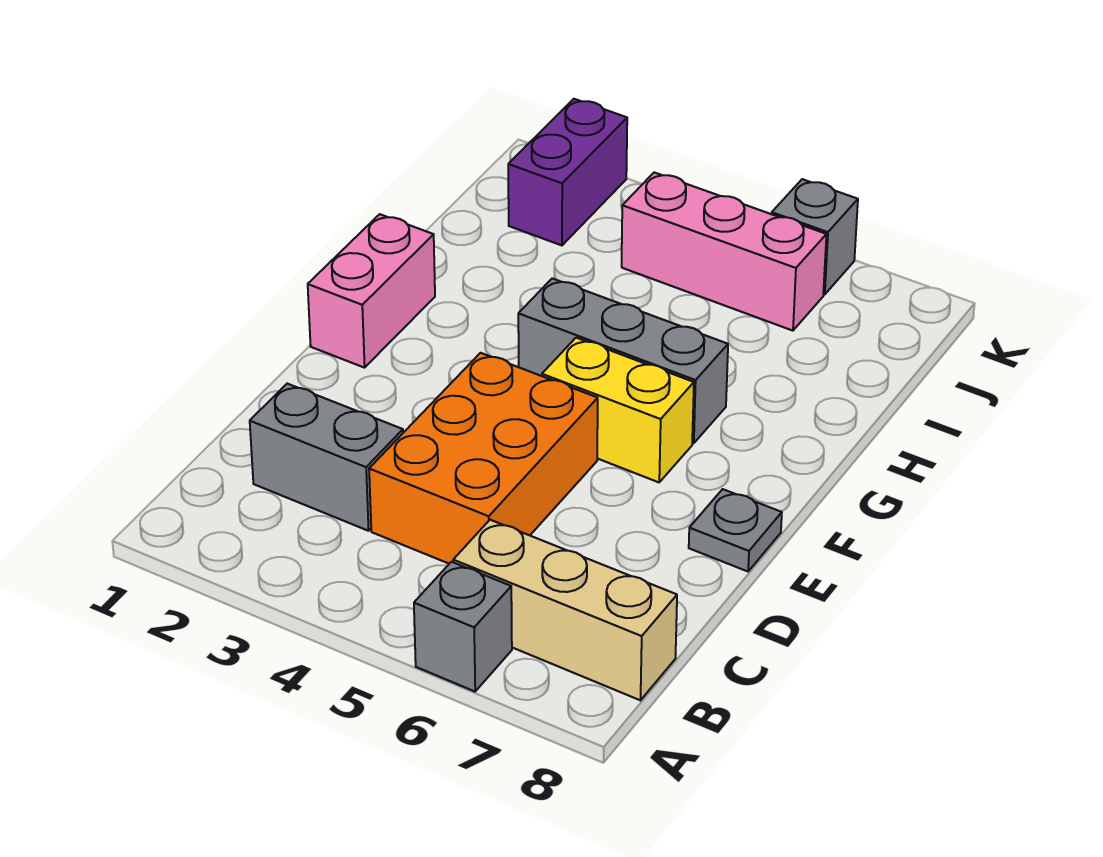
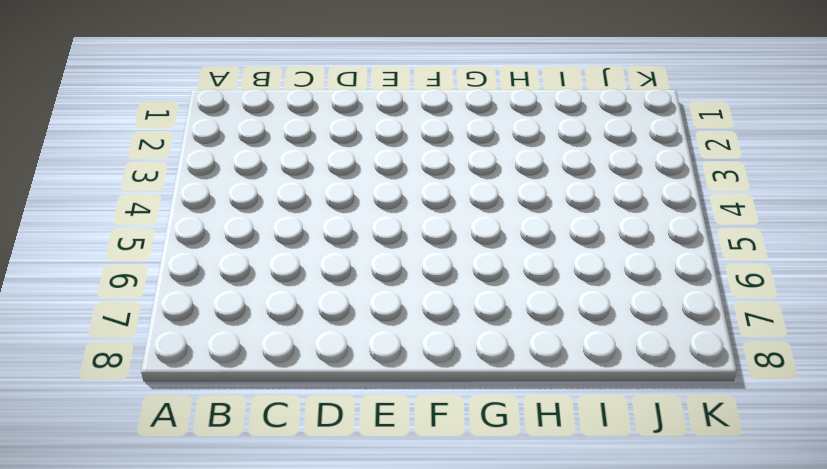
none -> grey 1x1 brick [414,562,512,691]
none -> tan 1x3 brick [453,520,677,700]

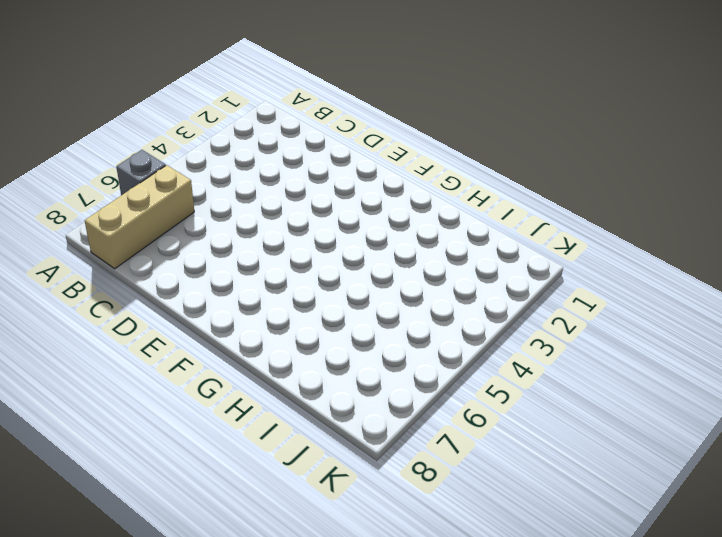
none -> grey 1x2 brick [250,384,403,531]
none -> orange 2x3 brick [369,353,598,564]

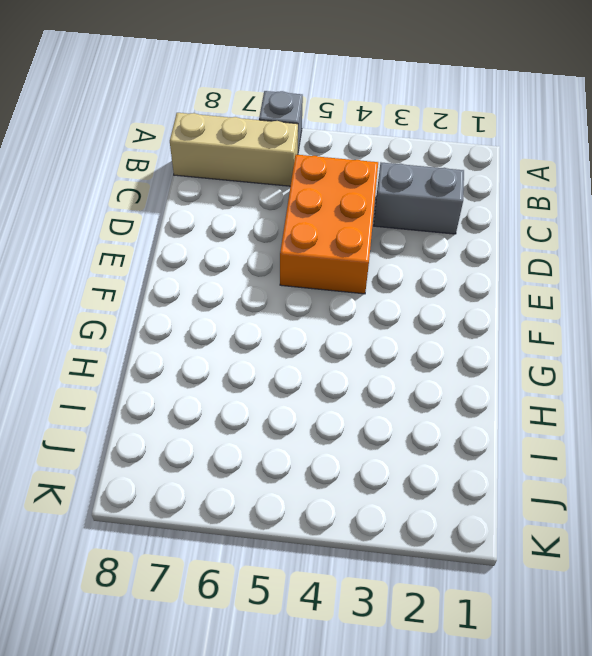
none -> grey 1x1 plate [689,489,782,571]
none -> pink 1x2 brick [308,214,435,368]

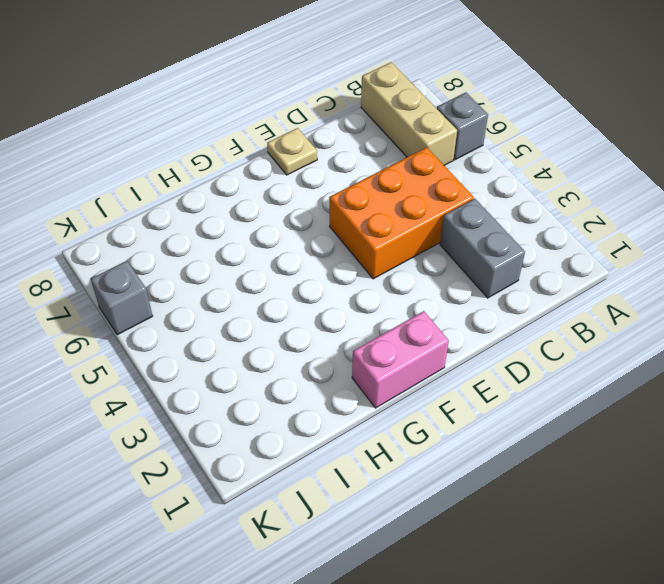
tan 1x1 plate [267,128,317,175] -> grey 1x1 plate [689,489,782,571]
none -> yellow 1x2 brick [542,338,694,482]
none -> grey 1x3 brick [518,278,728,443]

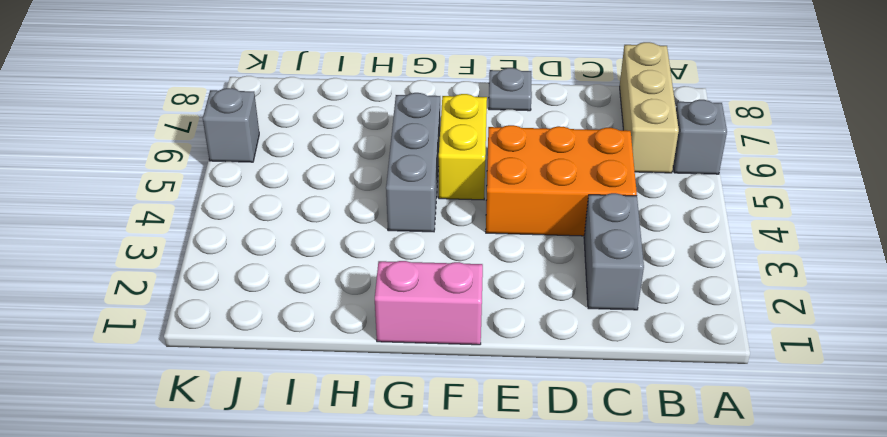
none -> purple 1x2 brick [508,99,627,245]
none -> pink 1x3 brick [622,172,827,331]

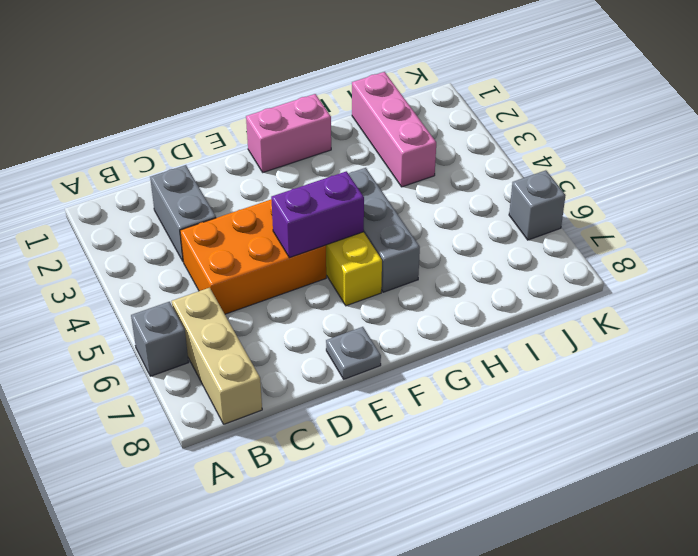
purple 1x2 brick [271,171,364,258] -> purple 1x2 brick moved to [508,99,627,245]
pink 1x3 brick [352,72,436,187] -> pink 1x3 brick moved to [622,172,827,331]

